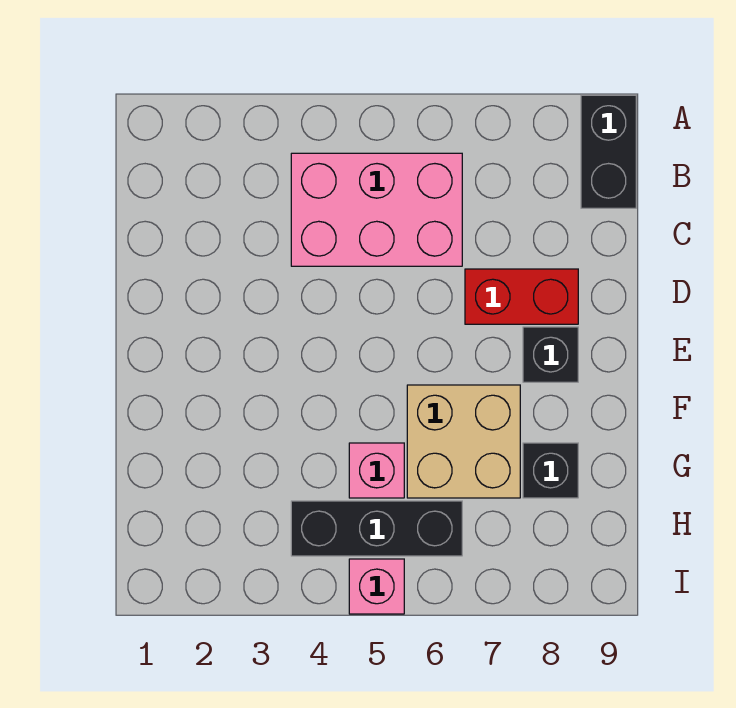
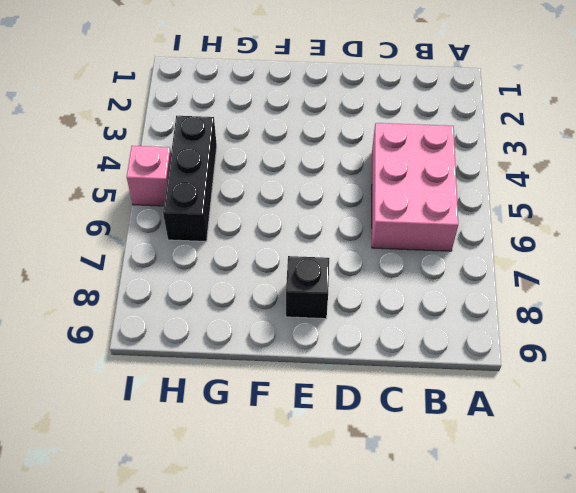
none -> black 1x2 brick [581,95,636,208]
none -> red 1x2 brick [465,269,578,324]

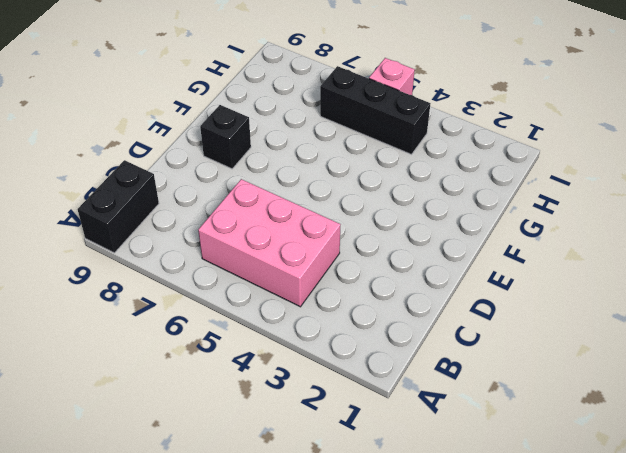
none -> red 1x2 brick [465,269,578,324]
none -> tan 2x2 brick [407,385,520,498]

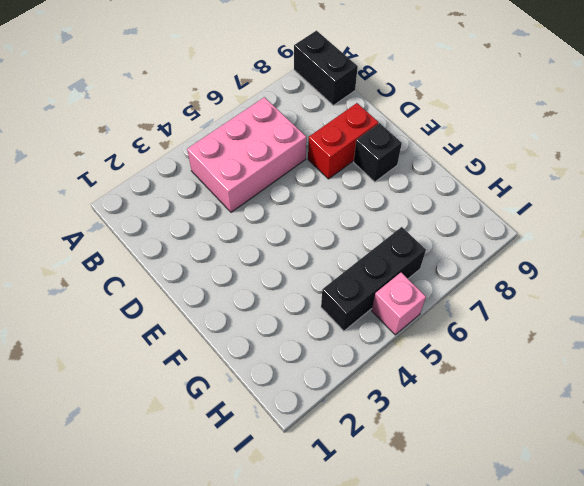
none -> tan 2x2 brick [407,385,520,498]
none -> pink 1x1 brick [349,443,404,498]

